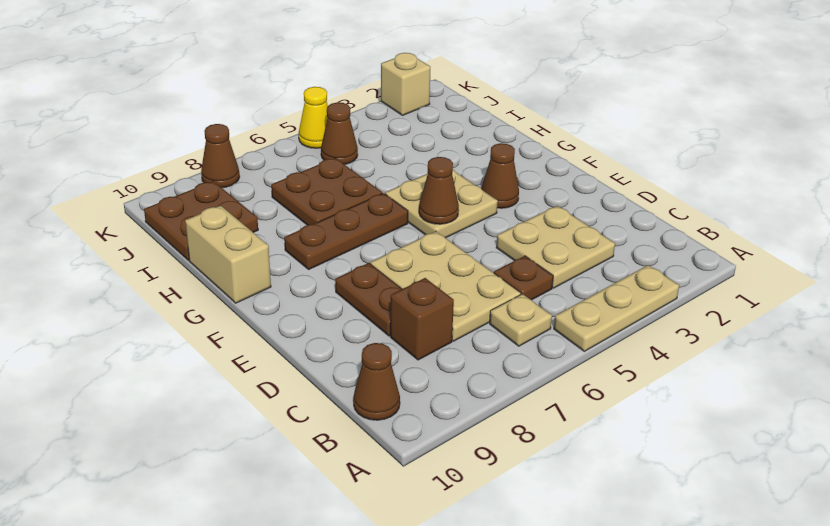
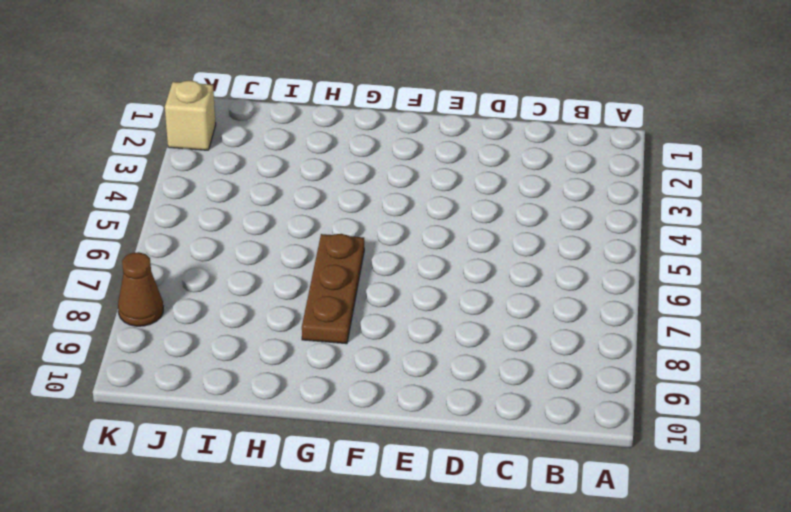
none -> tan 1x3 plate [554,265,679,351]
none -> tan 1x1 plate [490,294,552,346]
none -> brown 1x1 cone [353,343,400,420]

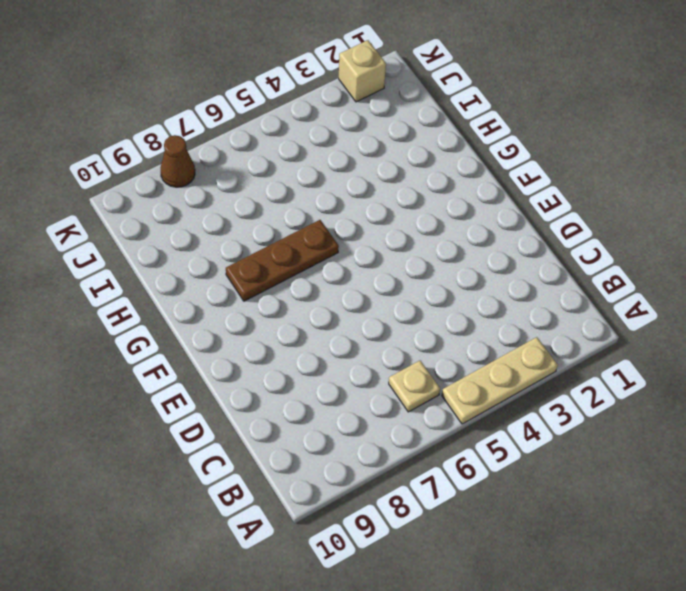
none -> brown 1x1 cone [353,343,400,420]
none -> tan 2x2 plate [496,206,615,288]
none -> brown 1x1 plate [494,256,553,300]

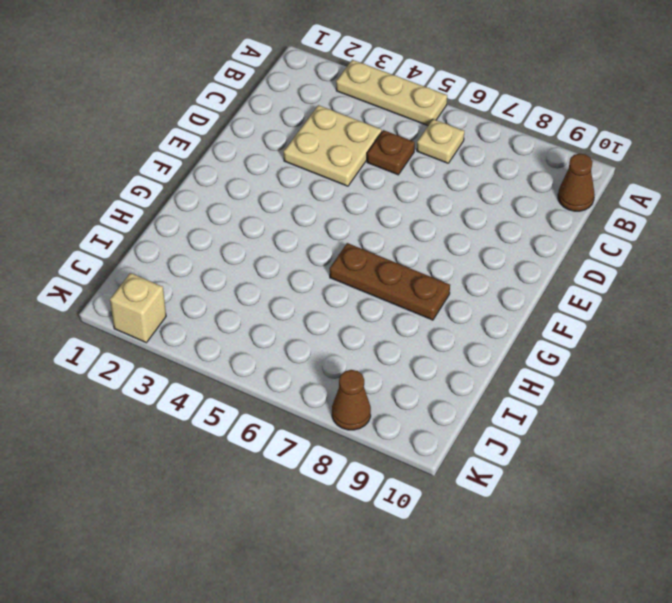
none -> tan 2x3 plate [370,231,521,341]
none -> brown 1x1 brick [390,278,454,360]
none -> brown 1x2 plate [335,263,402,336]

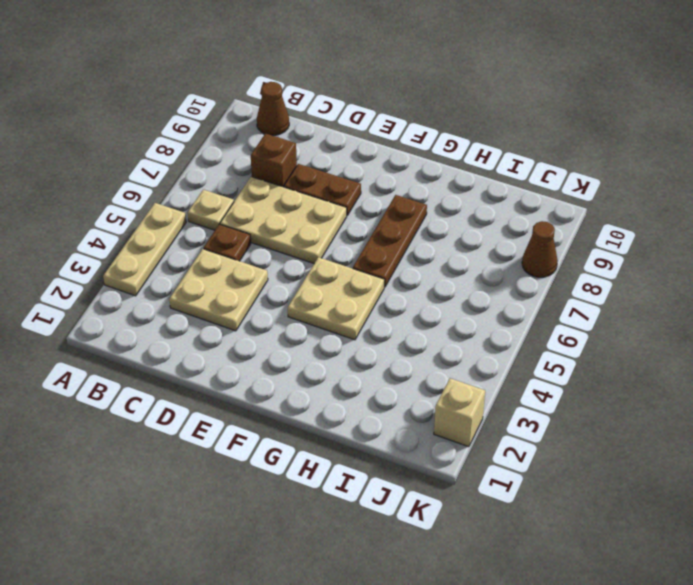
none -> brown 1x1 cone [481,143,519,208]
none -> tan 1x2 brick [185,206,271,303]
none -> brown 2x2 plate [271,158,382,225]

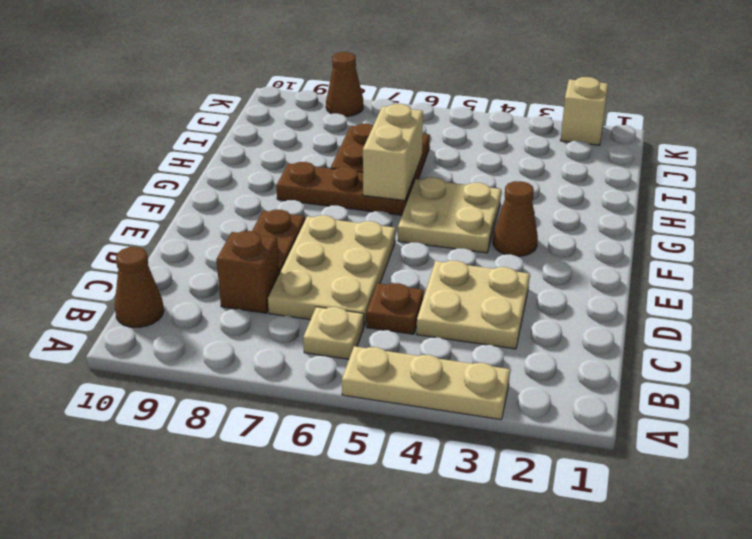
tan 1x2 brick [363,104,423,201] -> tan 1x2 brick moved to [185,206,271,303]
none -> brown 2x2 plate [144,181,258,260]
none -> brown 1x1 cone [321,102,358,164]
none -> yellow 1x1 cone [299,87,328,148]

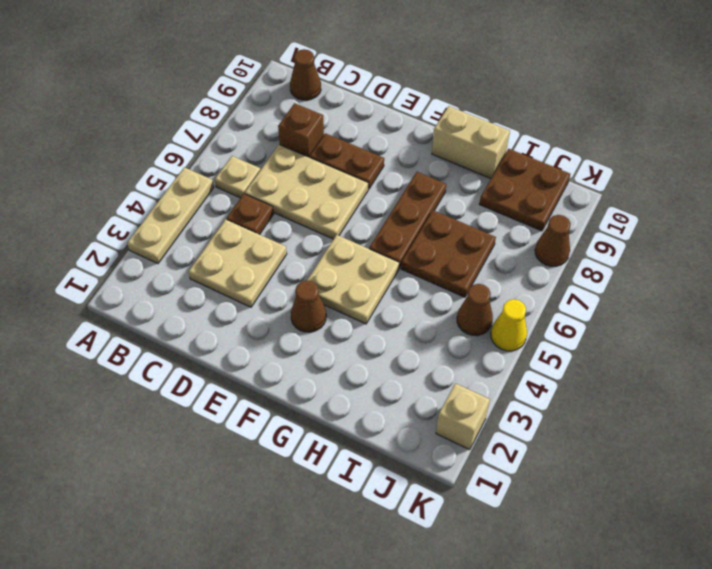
none -> brown 1x1 cone [419,157,459,224]

